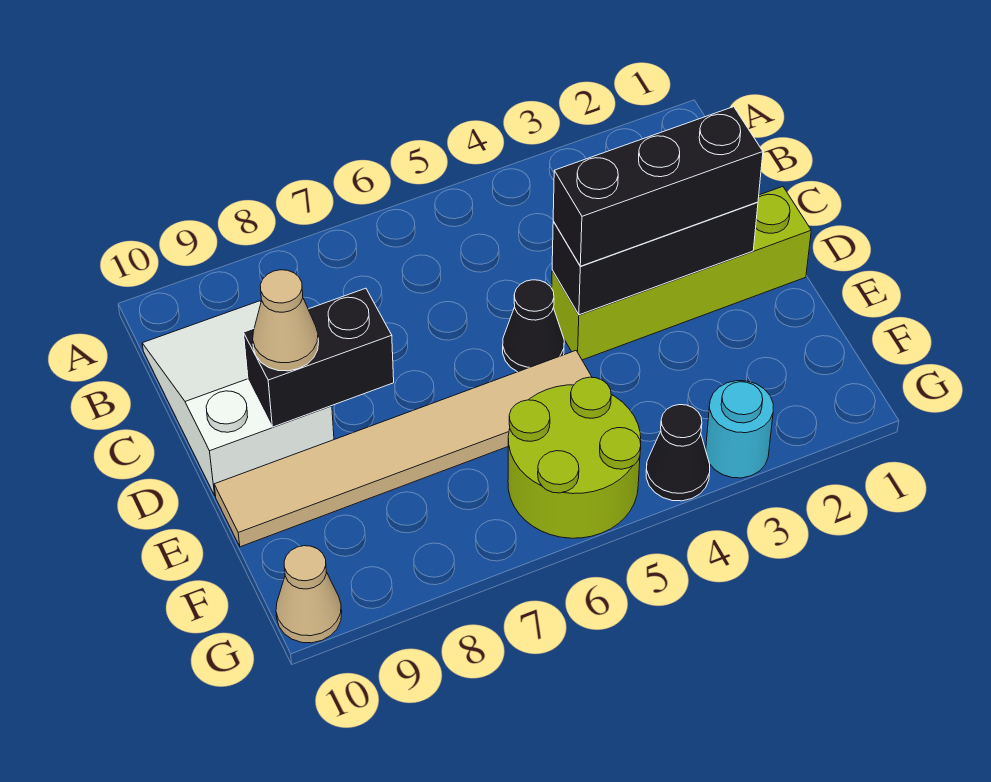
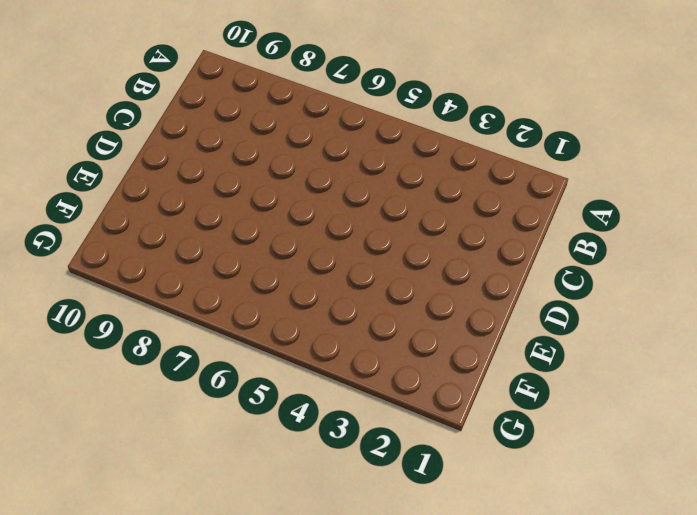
none -> white 2x3 slope [142,301,334,496]
none -> lime 1x4 brick [552,187,811,360]
none -> black 1x1 cone [503,280,564,372]

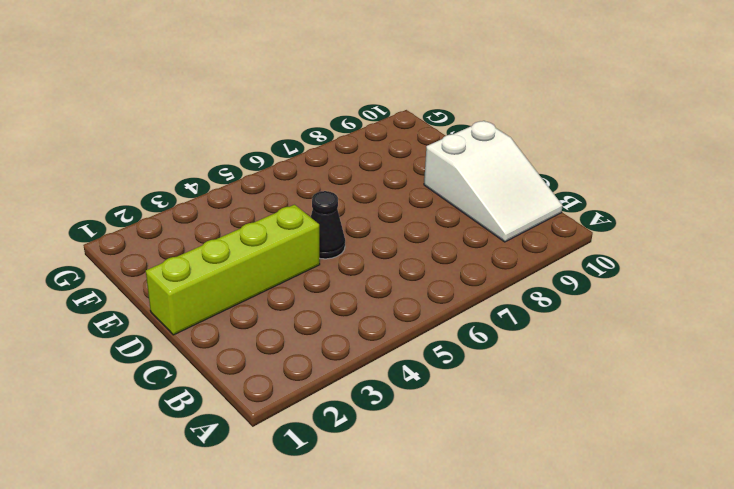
none -> tan 1x6 tile [214,351,592,547]
none -> lime 2x2 round brick [508,377,641,538]
none -> cyan 1x1 round brick [706,381,773,478]

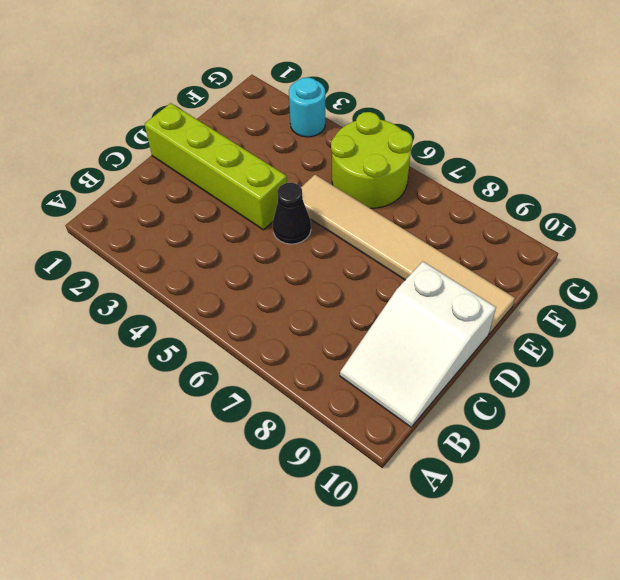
none -> black 1x1 cone [646,405,710,501]
none -> tan 1x1 cone [276,546,342,643]
none -> black 1x3 brick [552,202,758,315]

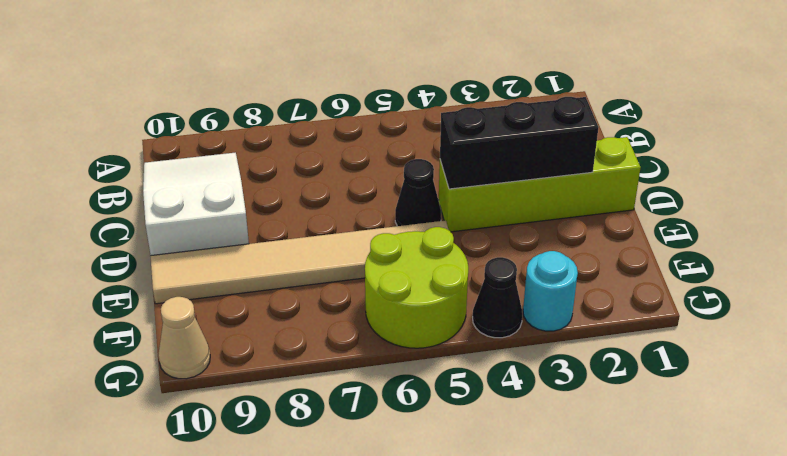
none -> black 1x2 brick [244,288,394,427]
none -> black 1x3 brick [553,107,763,266]
none -> tan 1x1 cone [253,270,319,371]

